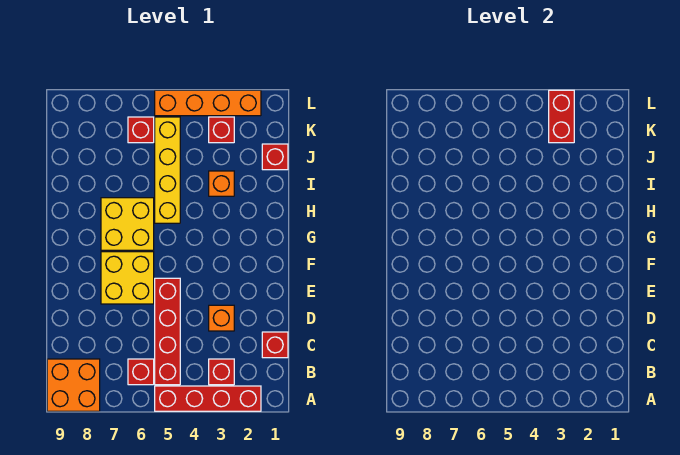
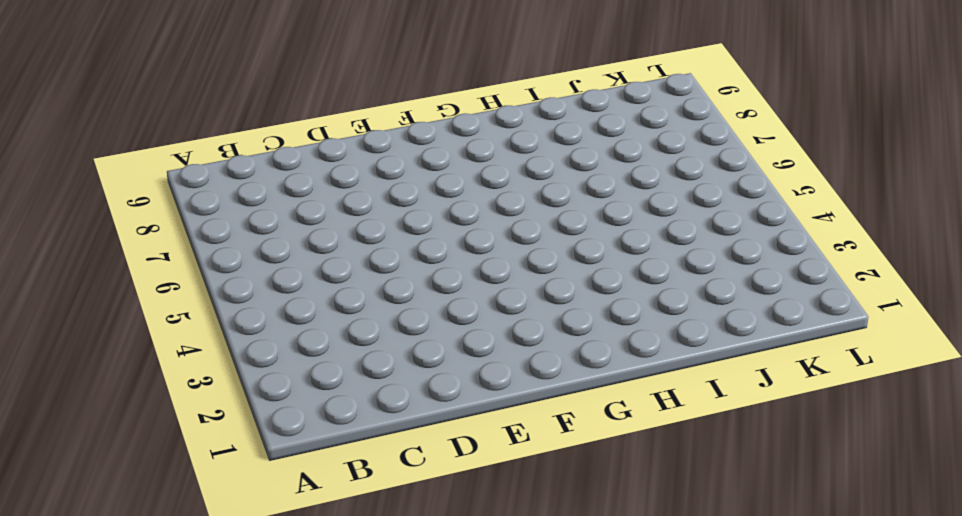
none -> red 1x4 brick [155,386,261,411]
none -> orange 2x2 brick [47,359,100,411]
none -> red 1x1 brick [209,359,234,385]

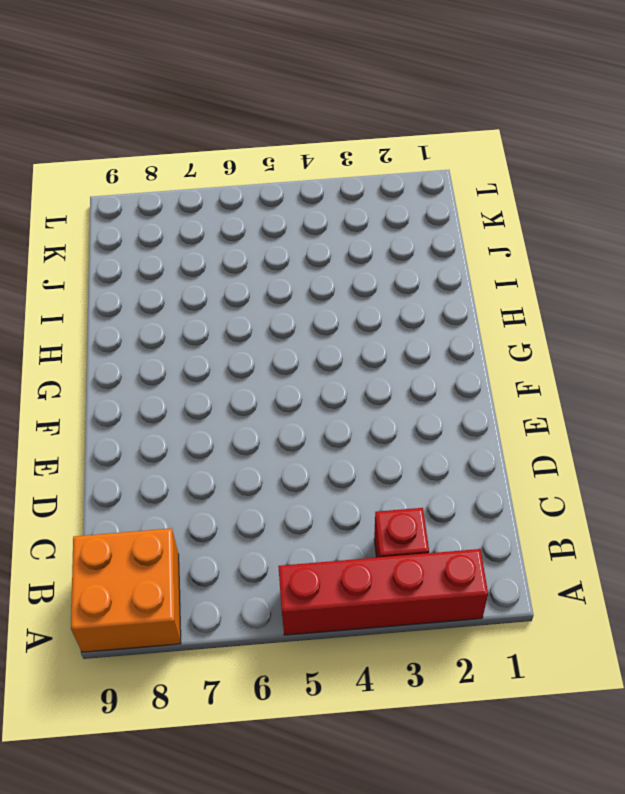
none -> red 1x4 brick [155,278,180,385]
none -> red 1x1 brick [128,359,154,385]
none -> red 1x1 brick [262,332,288,358]

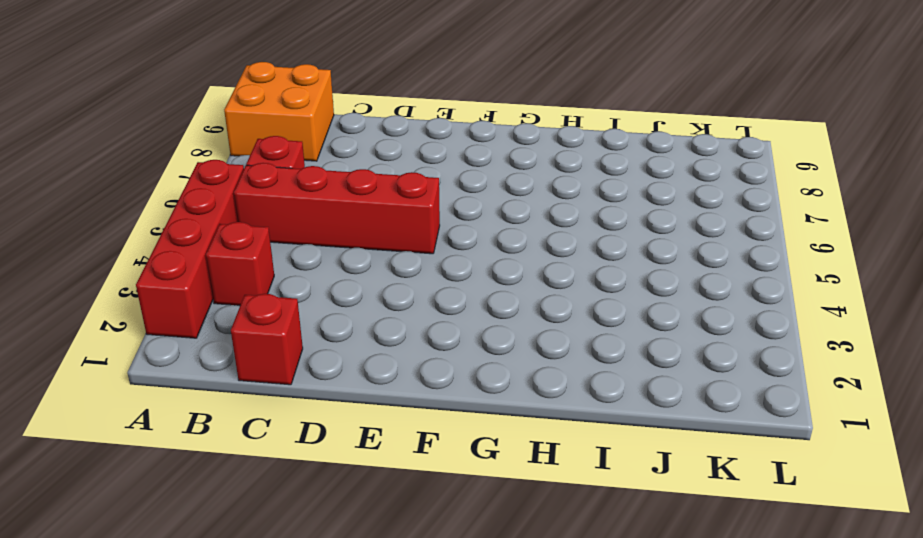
none -> orange 1x1 brick [209,305,234,331]
none -> yellow 2x2 brick [101,252,154,304]
none -> yellow 2x2 brick [101,198,154,250]

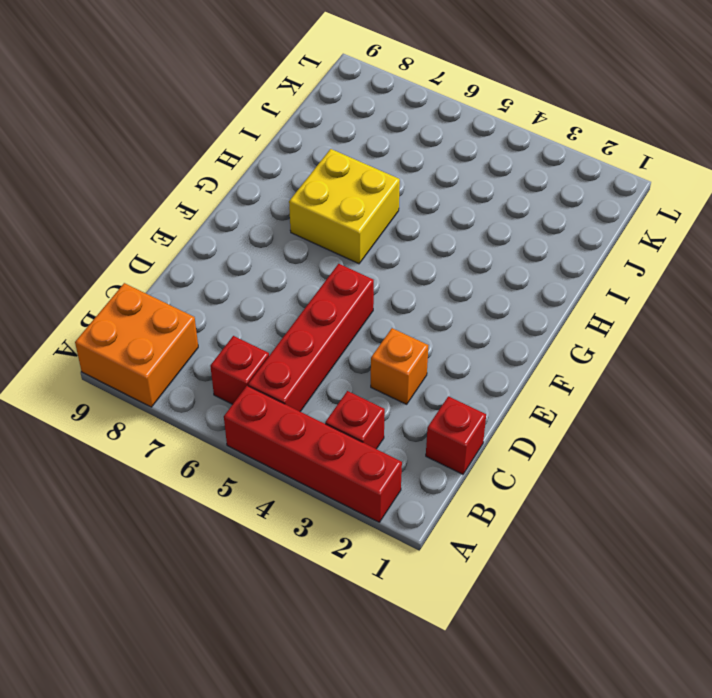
none -> yellow 2x2 brick [101,252,154,304]
none -> yellow 1x4 brick [155,117,180,223]
none -> orange 1x1 brick [209,171,234,196]

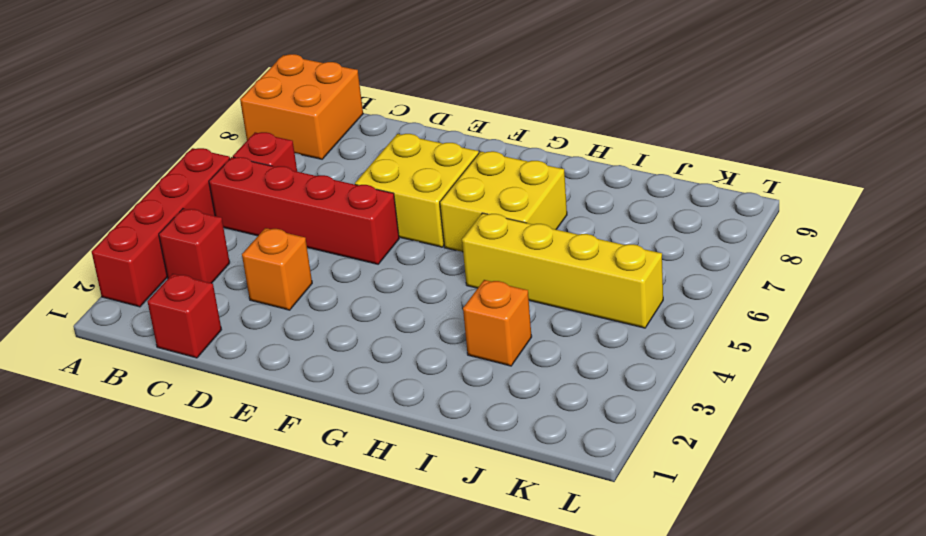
none -> red 1x1 brick [262,144,288,170]
none -> red 1x1 brick [209,117,234,143]
none -> red 1x1 brick [128,117,154,143]

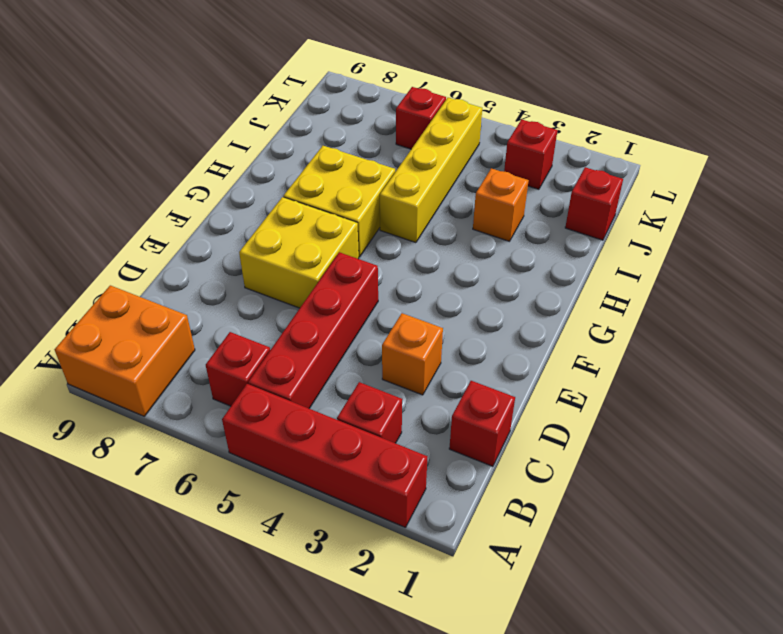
none -> orange 1x4 brick [155,90,261,116]
none -> red 1x2 brick [549,90,574,143]

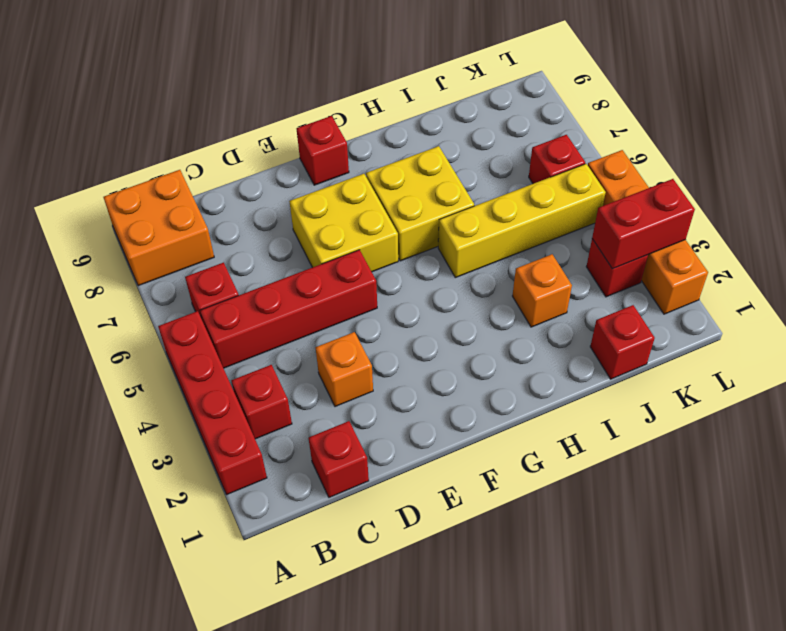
red 1x1 brick [297,116,349,185] -> none

